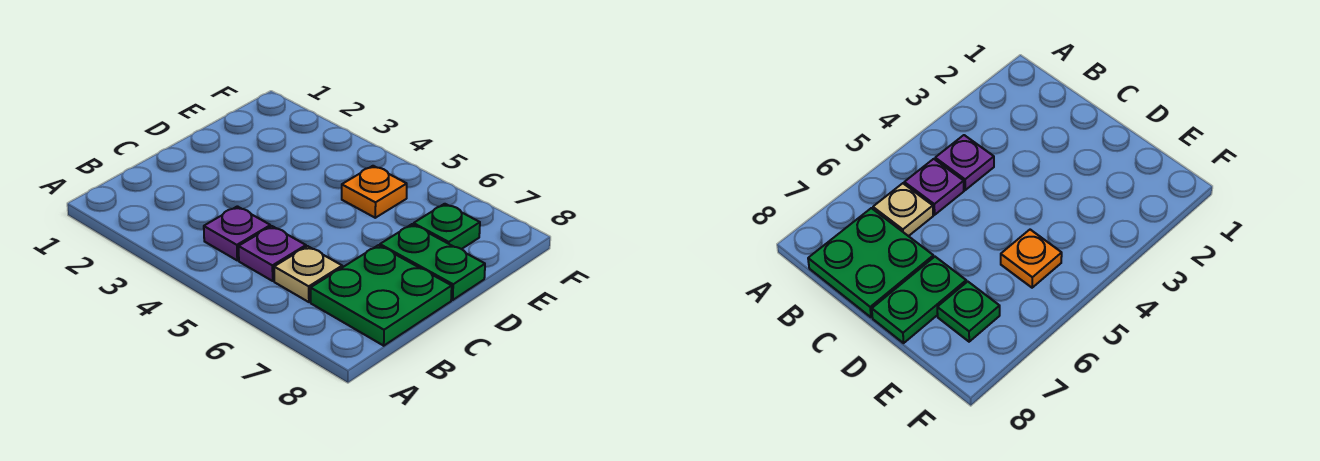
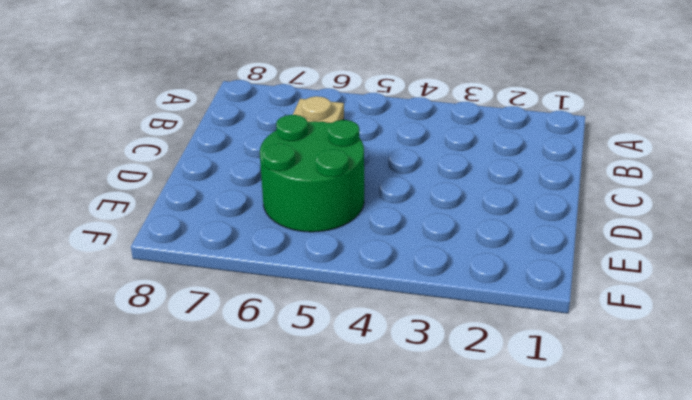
green 2x2 round brick [260,115,364,232] -> orange 1x1 plate [342,166,407,218]
none -> purple 1x1 plate [204,206,270,260]
none -> purple 1x1 plate [239,226,306,281]

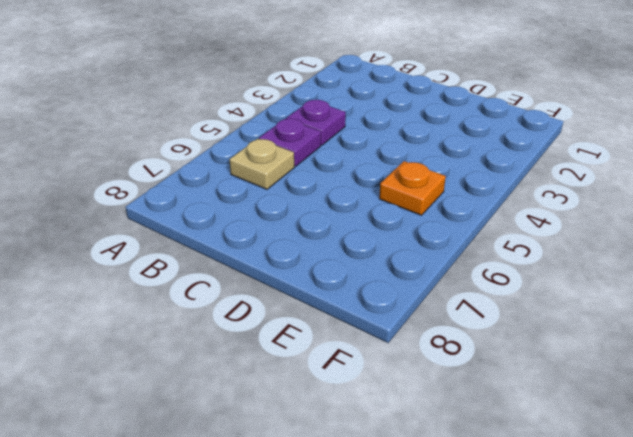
none -> green 2x2 plate [311,245,452,346]
none -> green 1x2 plate [380,224,485,300]

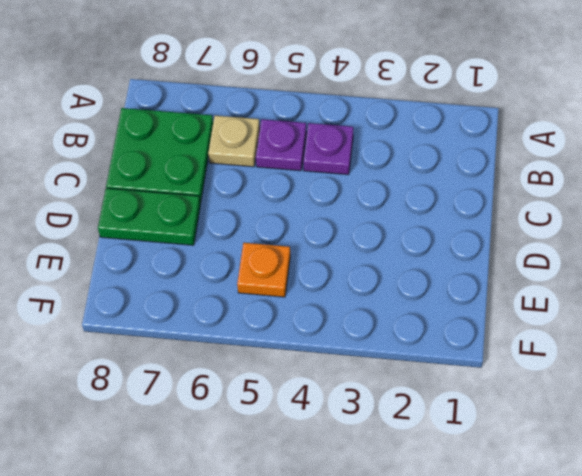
none -> green 1x1 plate [414,204,480,249]

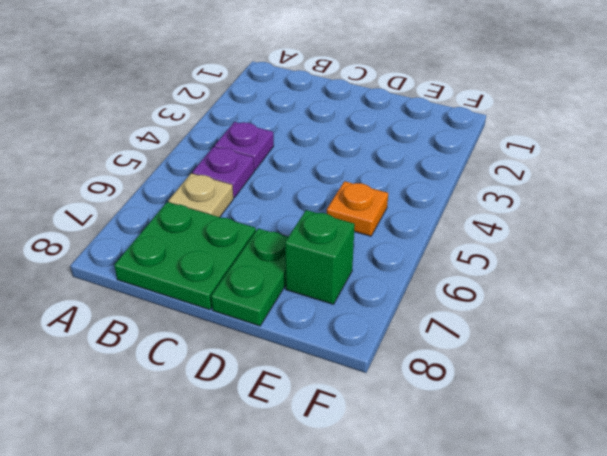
green 1x1 brick [285,210,355,304] -> green 1x1 plate [414,204,480,249]

